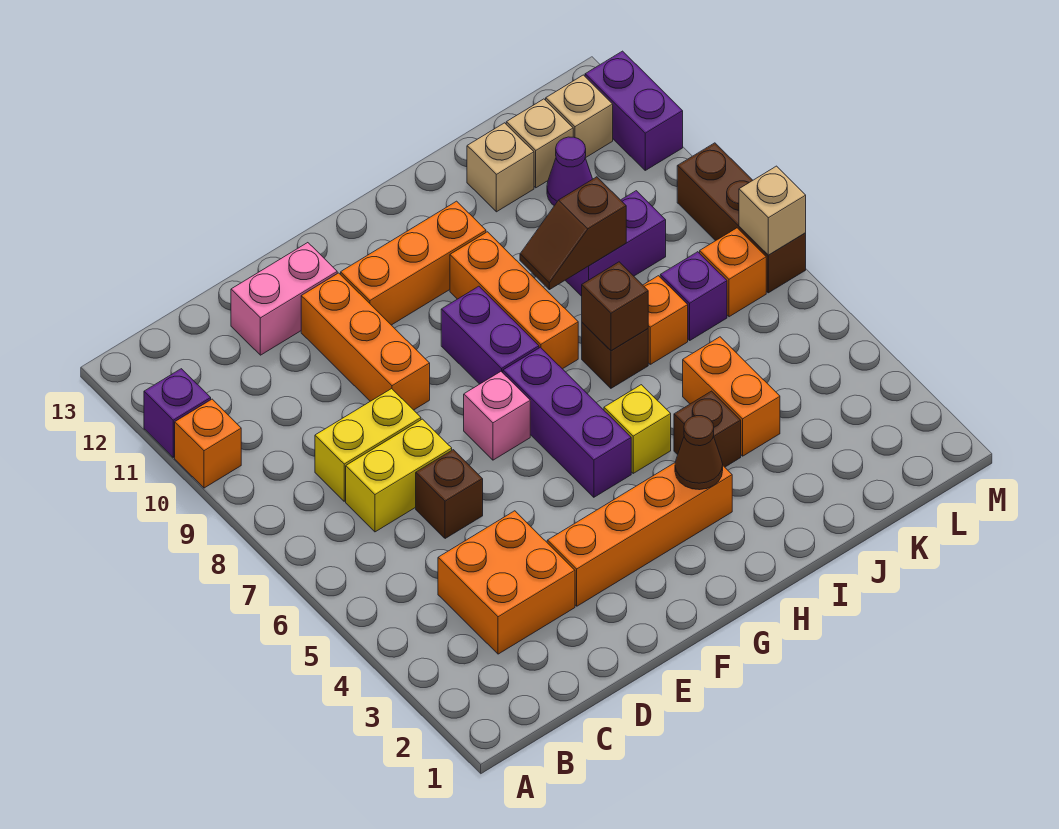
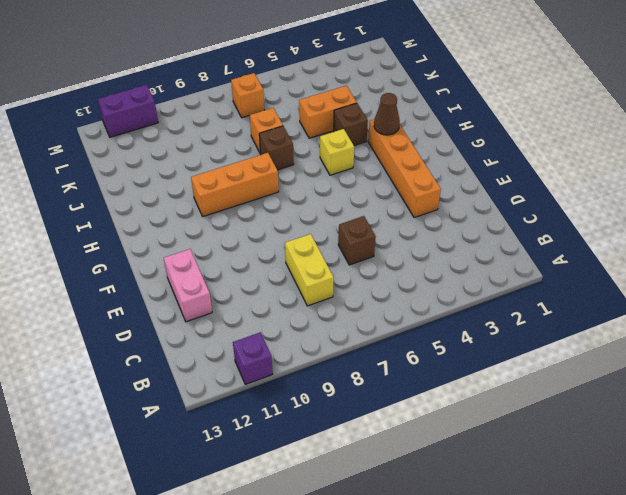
none -> orange 1x1 brick [175,399,241,488]
none -> orange 2x2 brick [438,511,575,654]
none -> yellow 1x2 brick [346,419,452,532]
none -> orange 1x3 brick [301,273,430,410]

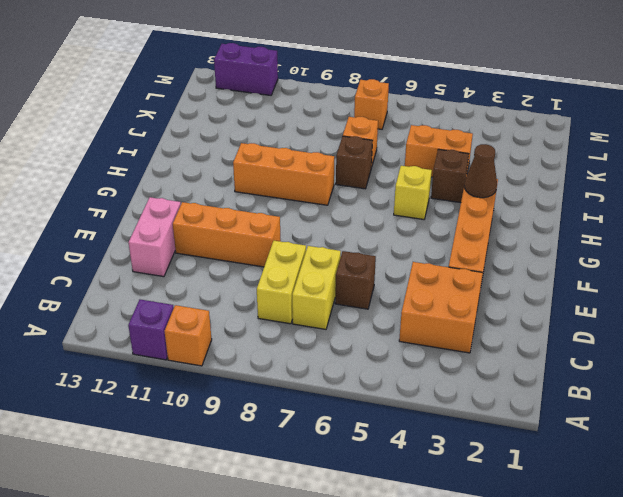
none -> pink 1x1 brick [464,372,530,460]
none -> orange 1x3 brick [341,201,486,325]
none -> purple 1x3 brick [503,347,631,497]
none -> purple 1x2 brick [441,286,539,384]

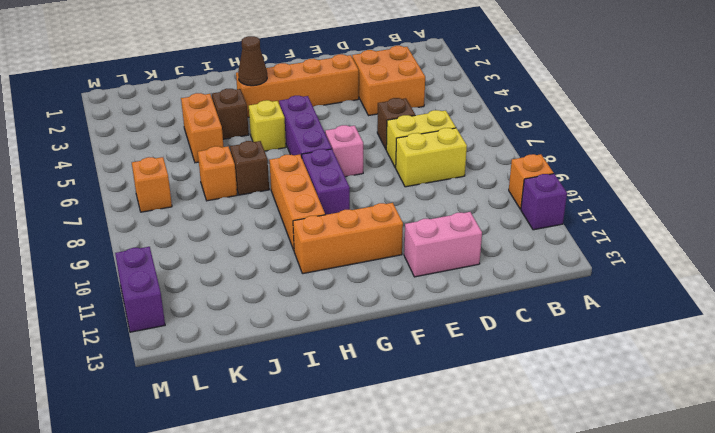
none -> orange 1x3 brick [301,273,430,410]
none -> purple 1x2 brick [565,191,666,296]
none -> tan 1x1 brick [467,123,534,212]
none -> purple 1x1 brick [660,252,727,340]

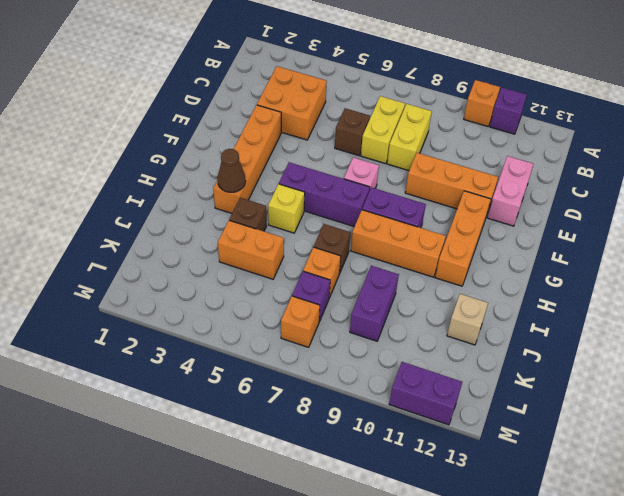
none -> purple 1x1 cone [547,137,592,206]
none -> tan 1x1 brick [506,99,573,188]
none -> tan 1x1 brick [546,75,613,158]
none -> brown 1x3 brick [677,143,806,293]

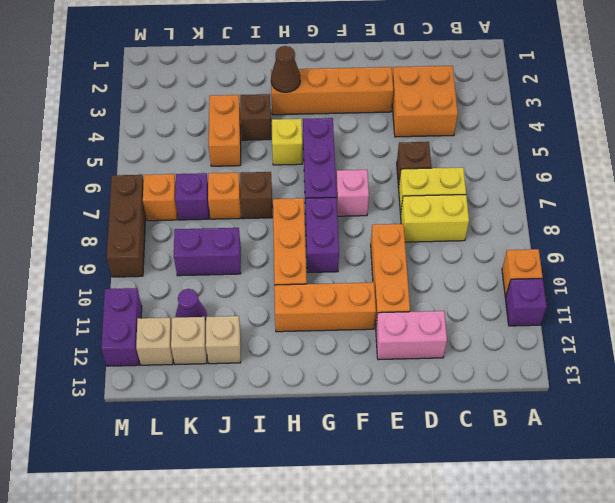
none -> brown 1x1 brick [582,262,648,351]
none -> brown 1x2 slope [520,177,626,290]
none -> tan 1x1 brick [739,166,806,255]

